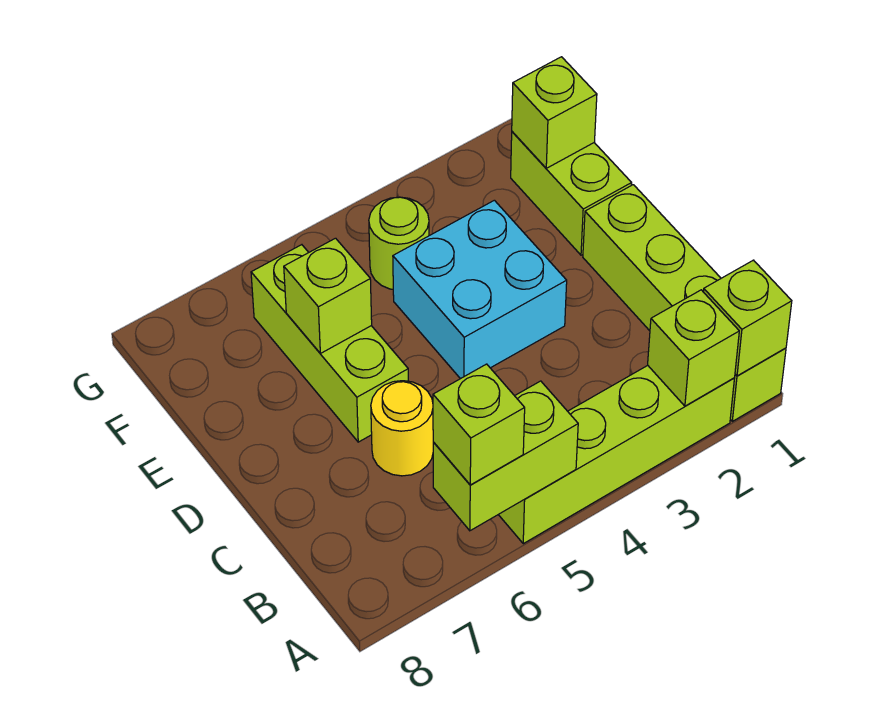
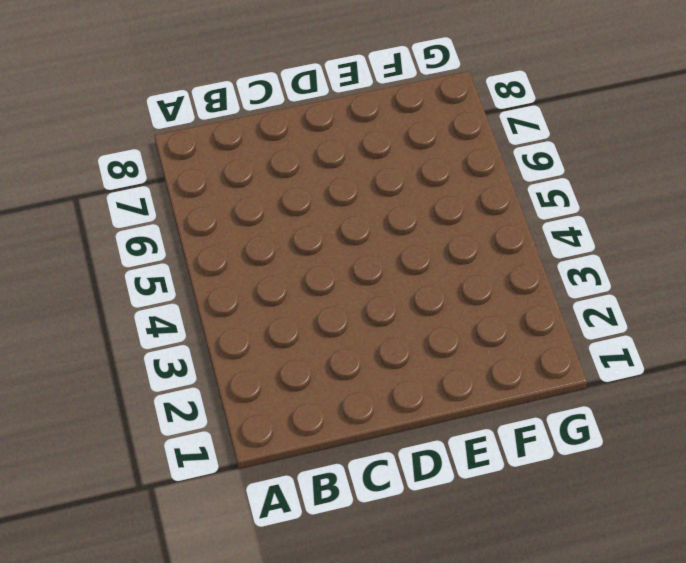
none -> lime 1x4 brick [583,185,786,421]
none -> lime 1x4 brick [499,366,734,544]
none -> yellow 1x1 round brick [371,381,433,476]

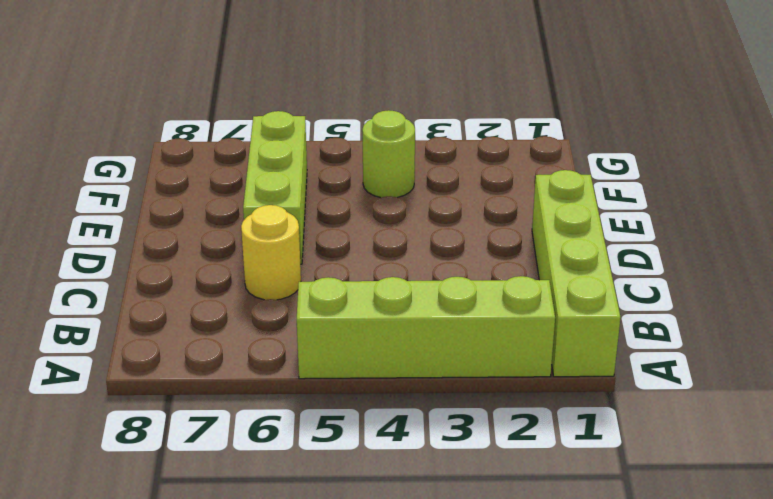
none -> cyan 2x2 brick [393,200,567,379]
none -> lime 1x2 brick [511,132,632,255]
none -> lime 1x1 brick [703,260,792,376]

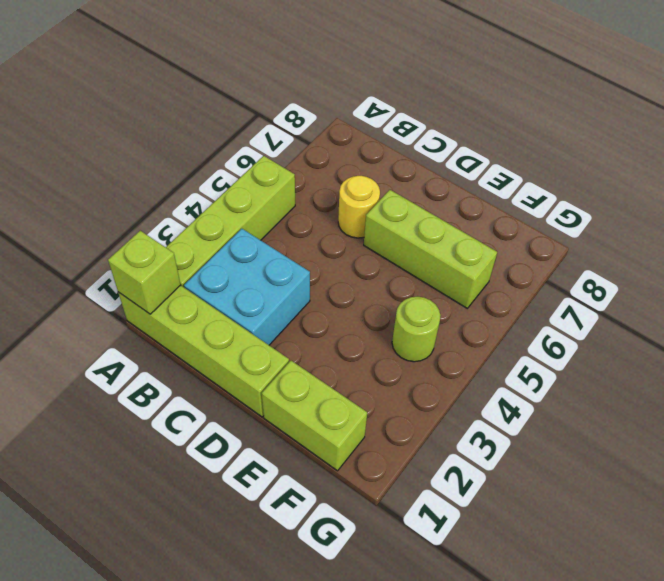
cyan 2x2 brick [184,229,310,345] -> cyan 2x2 brick moved to [393,200,567,379]
none -> lime 1x1 brick [648,290,739,406]
none -> lime 1x2 brick [433,381,578,531]
none -> lime 1x1 brick [284,238,372,353]

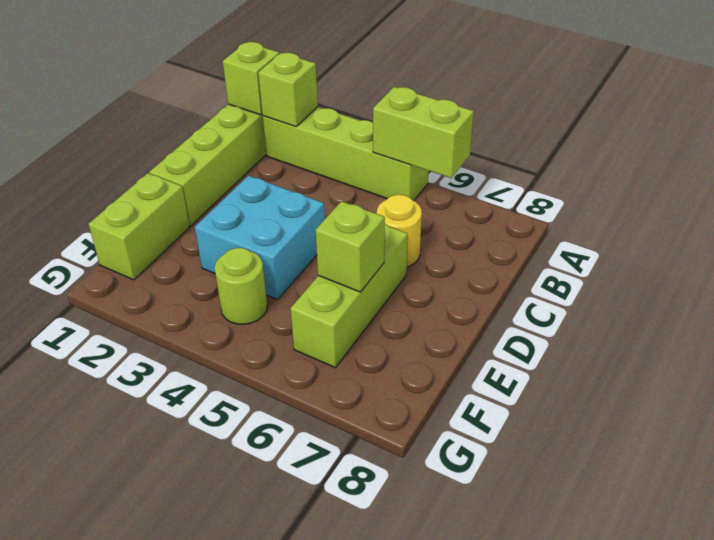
none -> lime 1x1 brick [512,57,597,168]
none -> lime 1x1 brick [433,364,525,485]

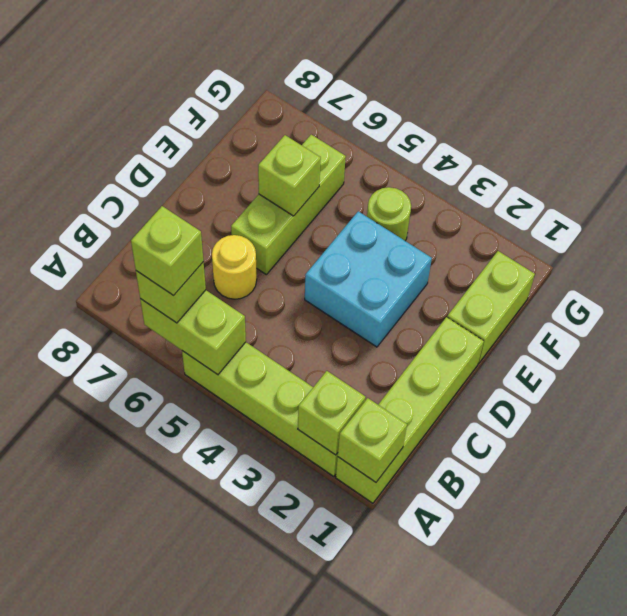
lime 1x1 brick [131,206,203,296] -> lime 1x1 brick moved to [512,57,597,168]

